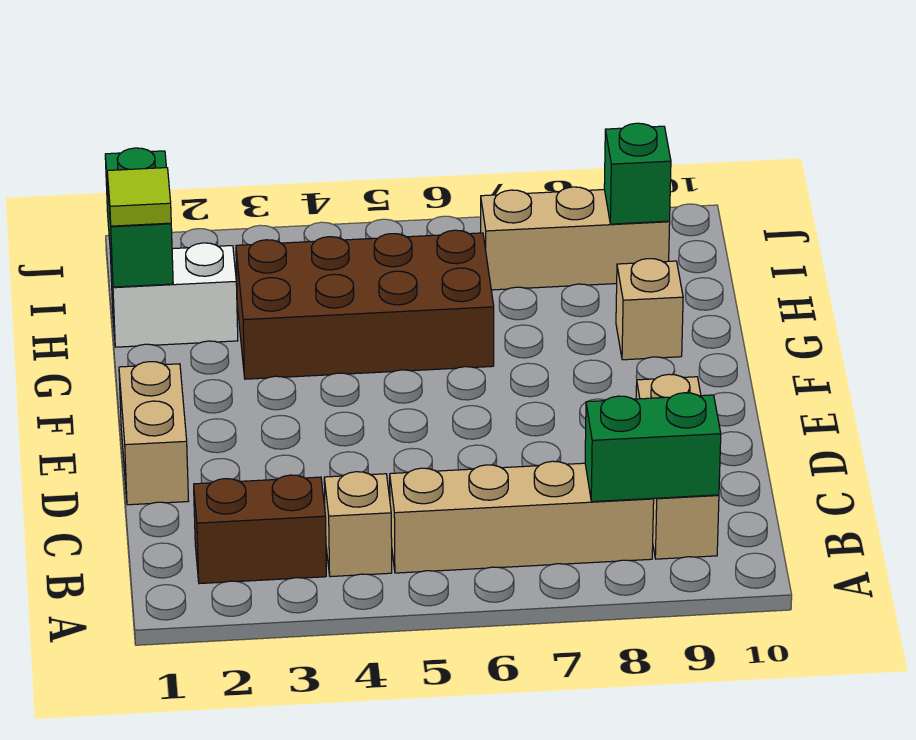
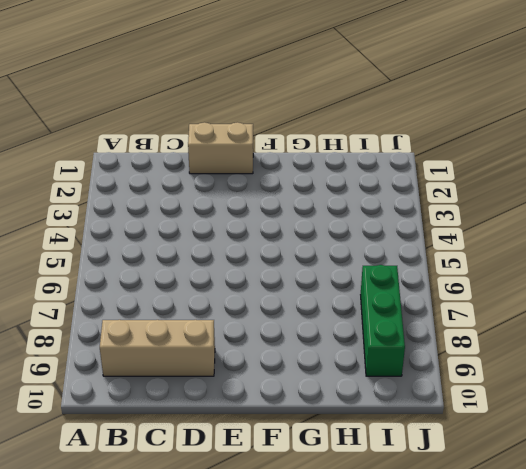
green 1x3 brick [361,265,405,376] -> tan 1x3 brick [481,187,670,290]
none -> brown 1x2 brick [194,475,326,584]
none -> tan 1x1 brick [324,472,392,577]
none -> tan 1x4 brick [390,461,654,573]

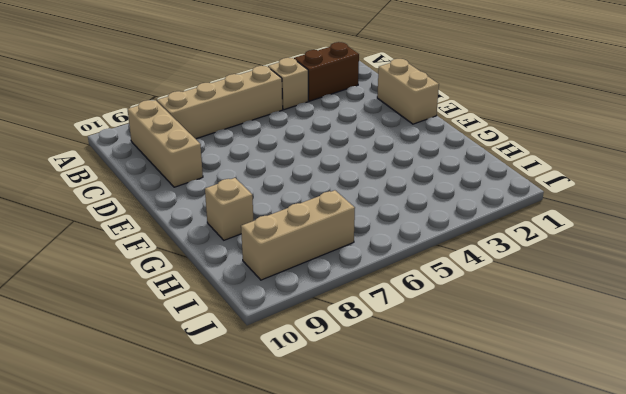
none -> brown 2x4 brick [236,230,494,379]
none -> white 1x2 brick [110,243,238,347]
none -> green 1x2 brick [585,393,721,502]

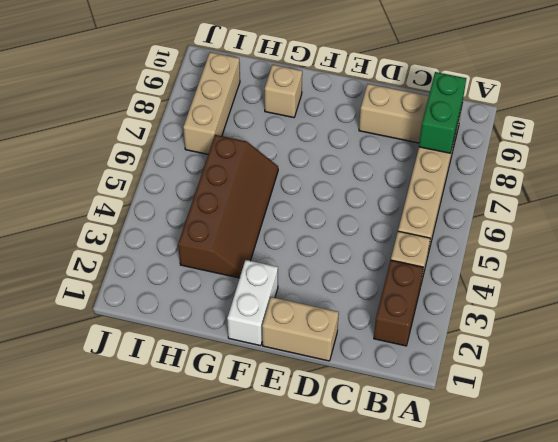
white 1x2 brick [227,260,278,346] -> white 1x2 brick moved to [110,243,238,347]
brown 2x4 slope [178,135,278,278] -> brown 2x4 brick [236,230,494,379]
none -> green 1x2 brick [105,148,173,287]
none -> green 1x1 brick [604,123,671,224]
none -> lime 1x1 tile [107,168,171,226]

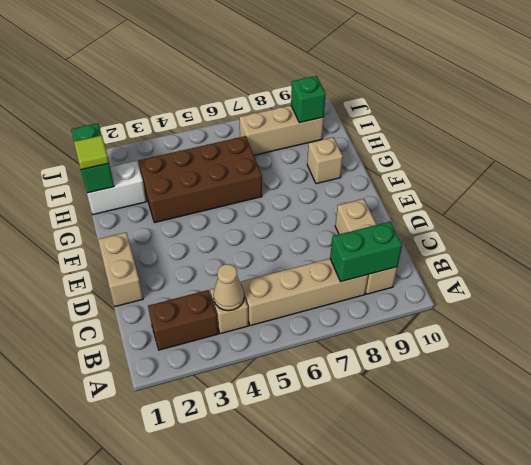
tan 1x1 cone [213,264,244,311] -> none

